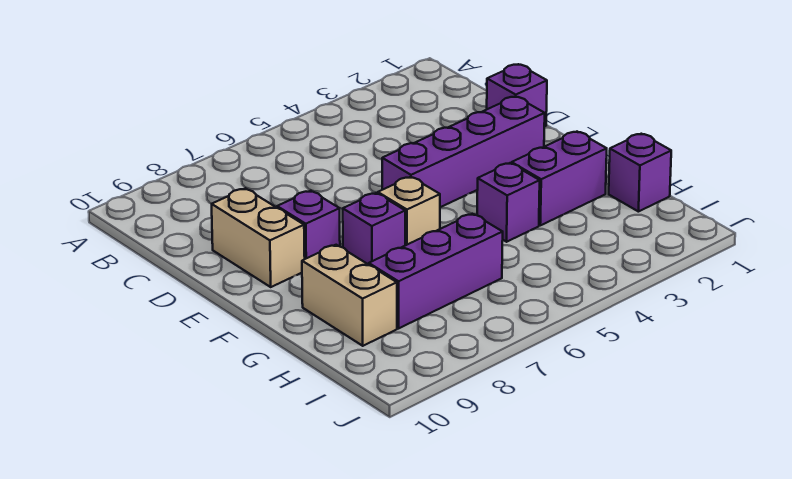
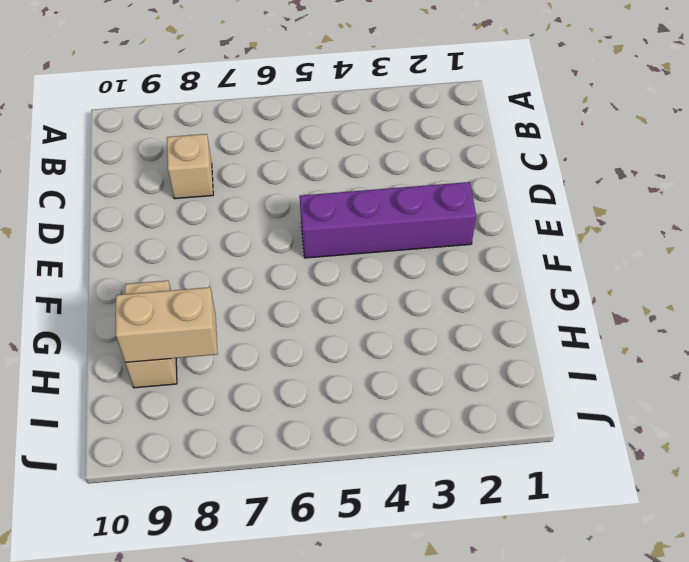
tan 1x1 brick [167,134,213,199] -> tan 1x1 brick moved to [378,177,440,245]
tan 1x2 brick [116,287,218,362] -> tan 1x2 brick turned to [212,188,305,287]
none -> purple 1x1 brick [487,64,547,127]
none -> purple 1x1 brick [277,191,340,259]

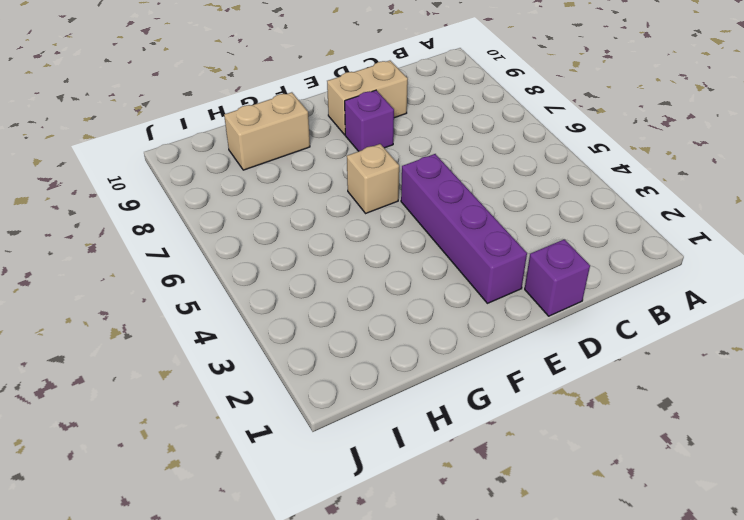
none -> purple 1x1 brick [343,193,405,265]
none -> purple 1x2 brick [512,132,607,225]

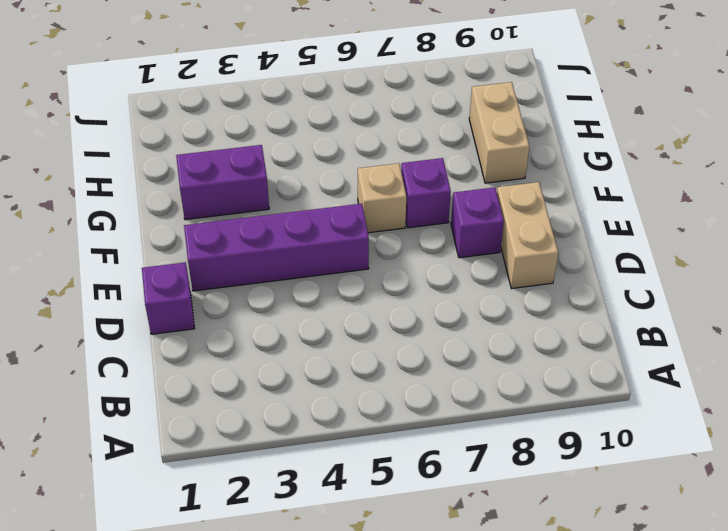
none -> purple 1x1 brick [477,163,540,242]
none -> purple 1x1 brick [609,134,671,212]

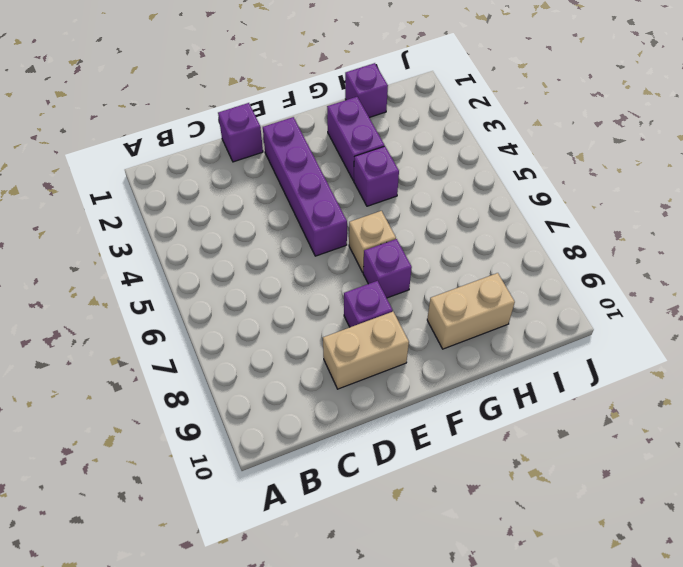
none -> purple 1x3 brick [369,214,503,328]

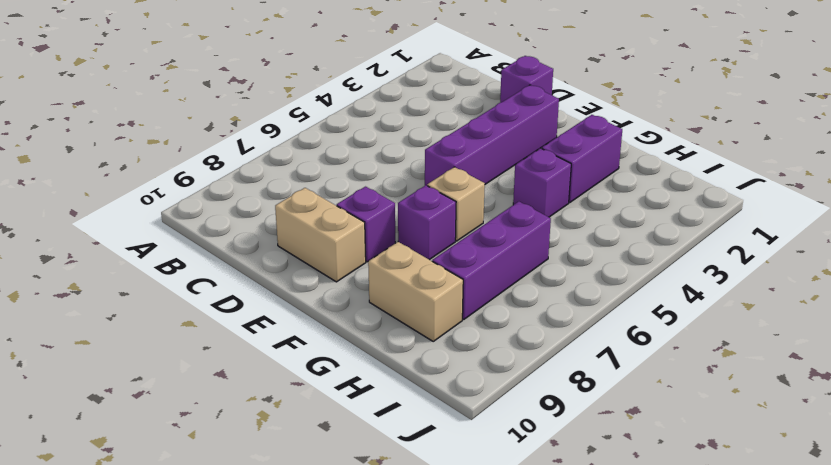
none -> purple 1x1 brick [609,134,671,212]

